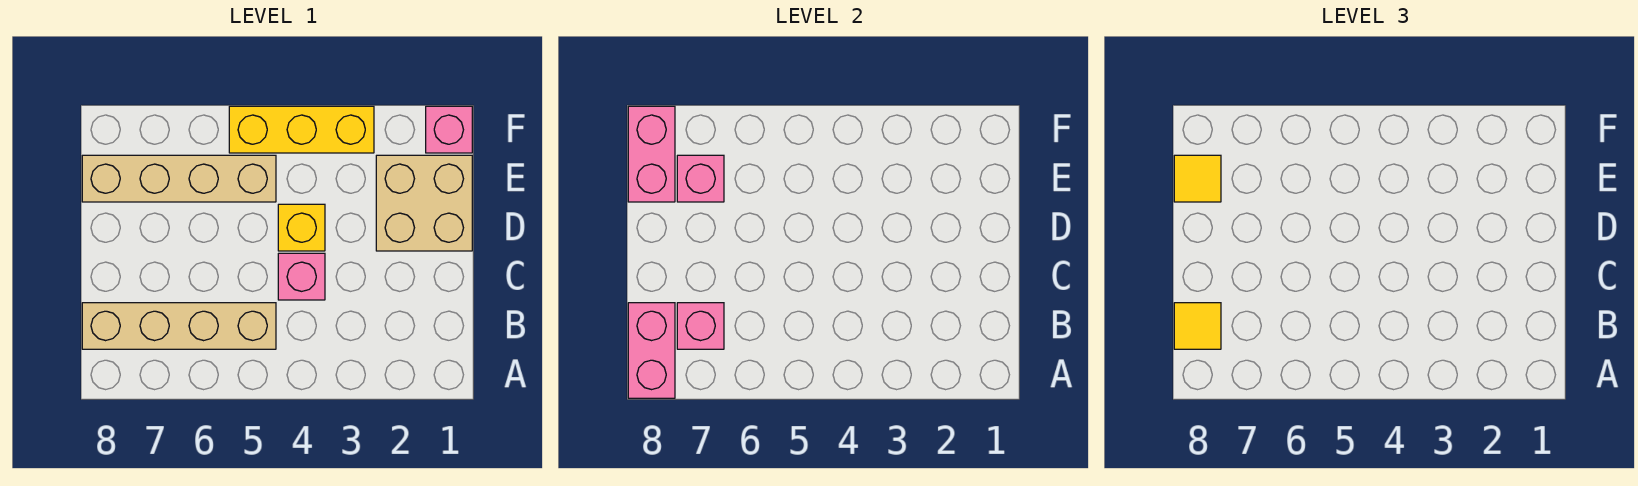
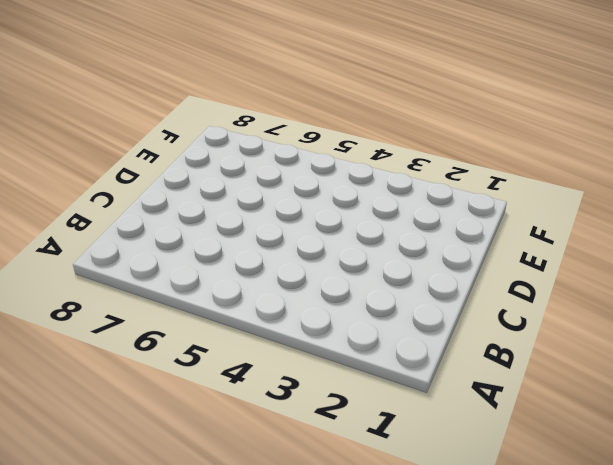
none -> tan 1x4 brick [82,303,276,349]
none -> pink 1x1 brick [278,253,325,300]
none -> tan 2x2 brick [376,155,472,251]

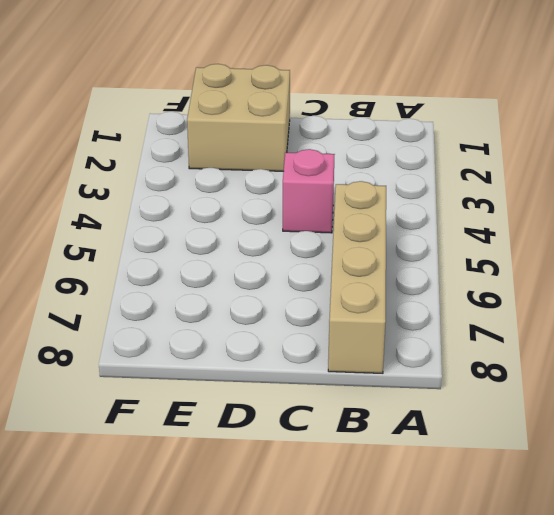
none -> yellow 1x1 brick [278,204,325,251]
none -> tan 1x4 brick [82,155,276,202]
none -> pink 1x1 brick [426,106,472,153]

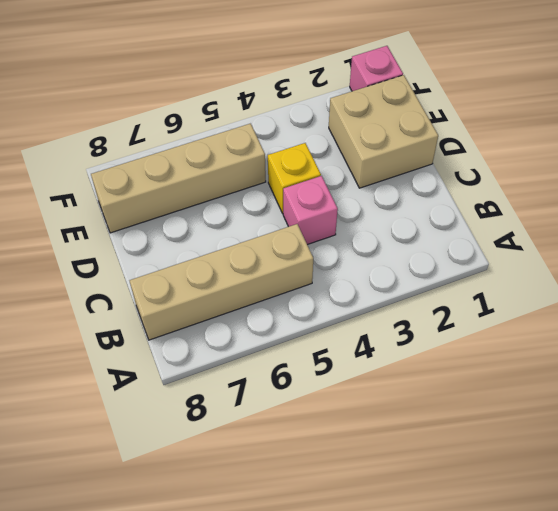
none -> yellow 1x3 brick [229,106,374,153]
none -> pink 1x2 brick [628,303,675,398]
none -> pink 1x1 brick [677,303,724,349]

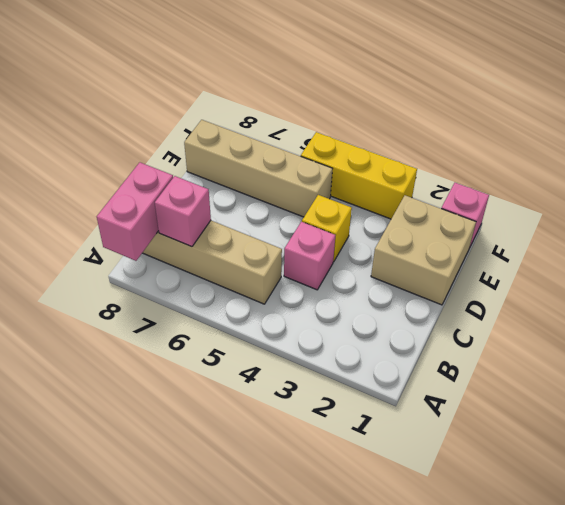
none -> pink 1x1 brick [677,155,724,202]
none -> pink 1x2 brick [628,106,675,202]
none -> yellow 1x1 tile [1174,303,1221,349]

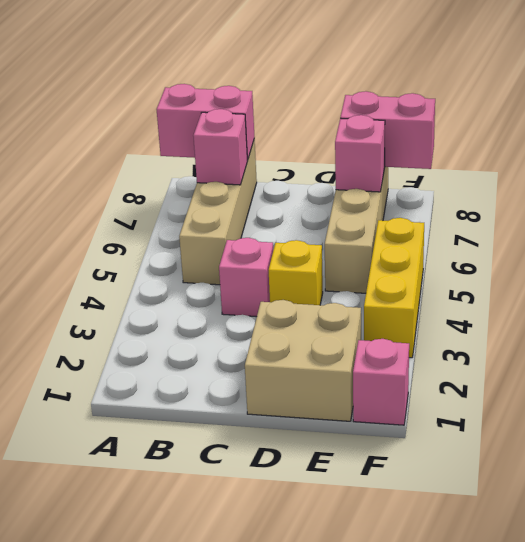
none -> yellow 1x1 tile [1174,303,1221,349]
none -> yellow 1x1 tile [1174,155,1221,202]

